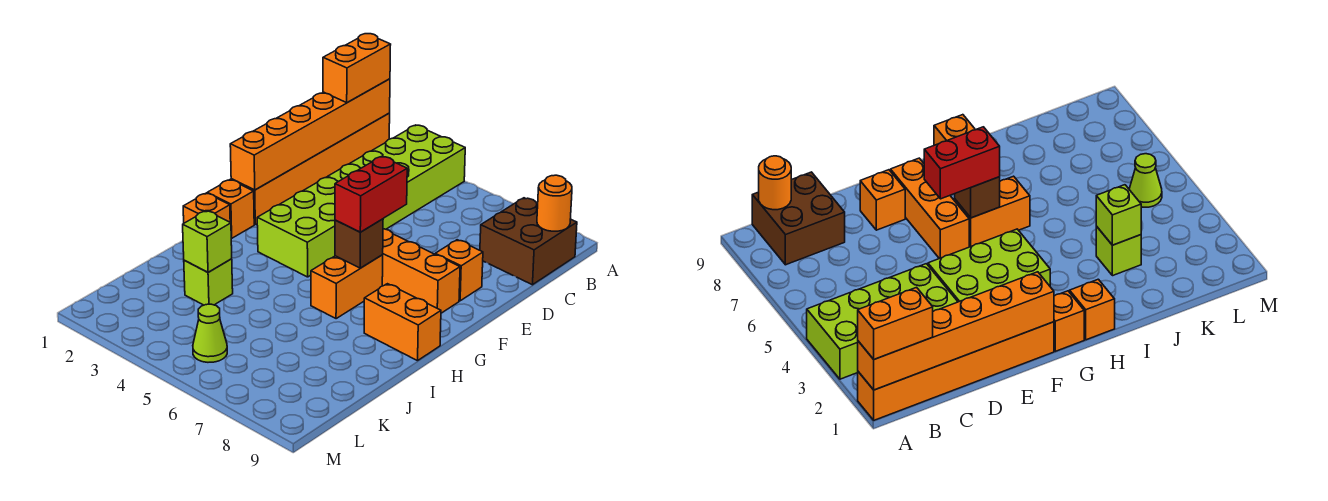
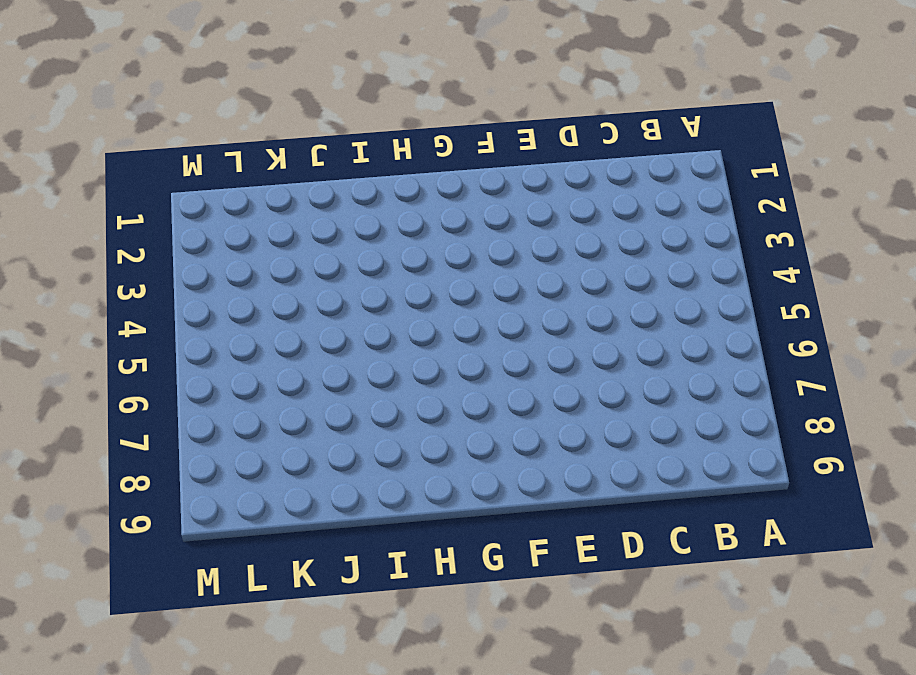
none -> orange 1x6 brick [231,113,390,224]
none -> lime 2x4 brick [328,125,465,229]
none -> brown 2x2 brick [480,198,577,285]

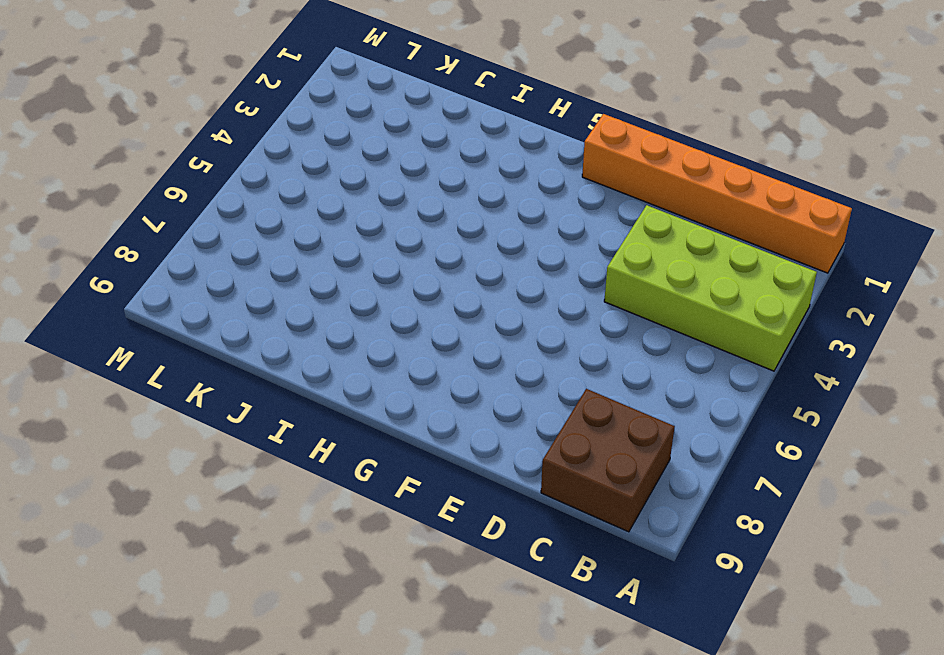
none -> lime 2x3 brick [257,177,338,277]
none -> orange 1x1 brick [435,240,483,301]
none -> orange 1x3 brick [382,229,460,313]

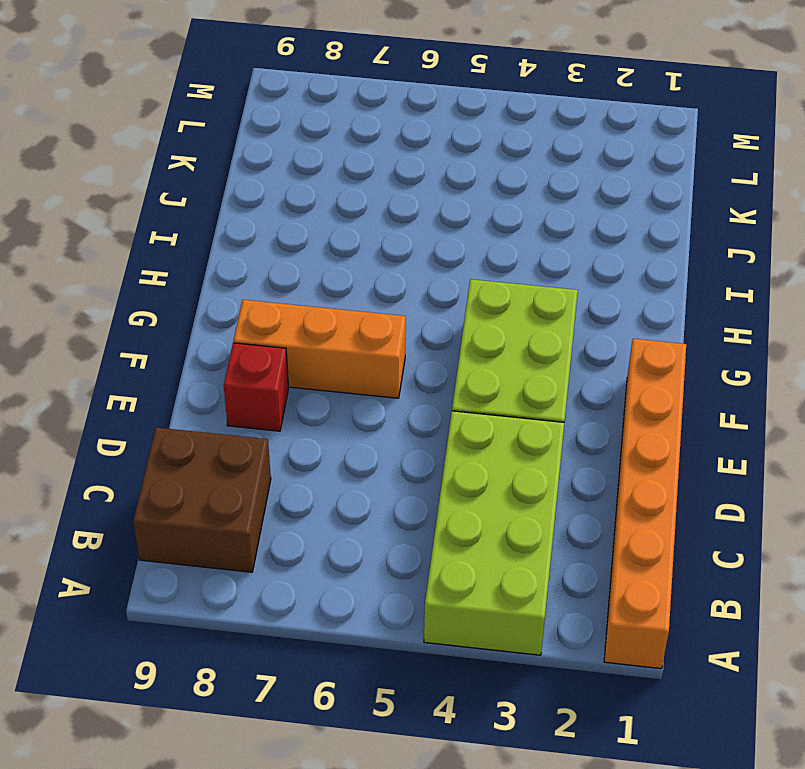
red 1x1 brick [224,343,288,431] -> orange 1x1 brick [435,240,483,301]
none -> orange 1x1 brick [207,180,254,238]
none -> orange 1x2 brick [311,255,383,319]
none -> orange 1x1 brick [183,193,230,223]

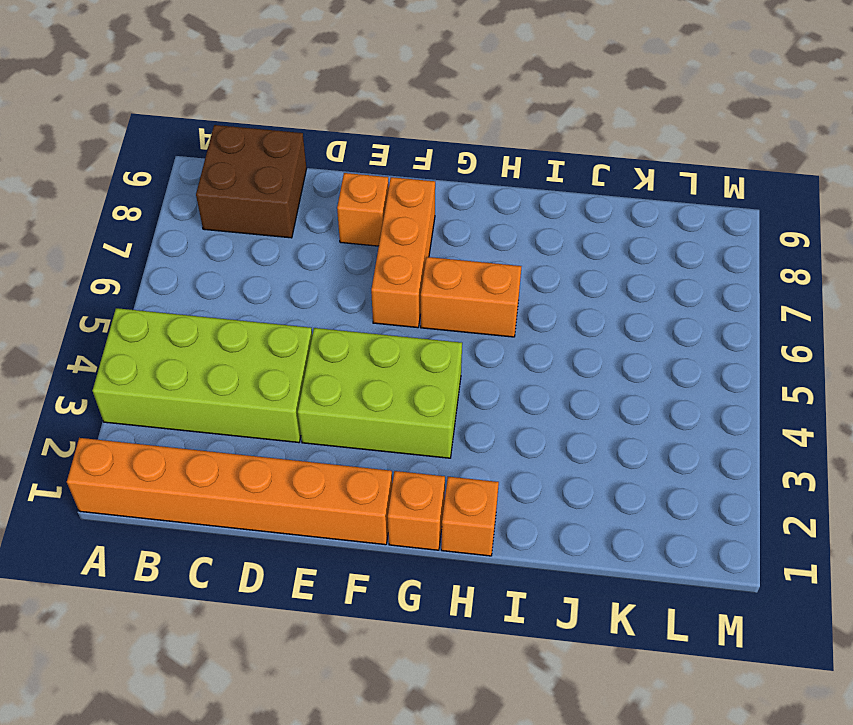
none -> orange 1x2 brick [364,284,441,361]
none -> lime 1x1 brick [184,259,233,305]
none -> lime 1x1 cone [193,304,227,362]

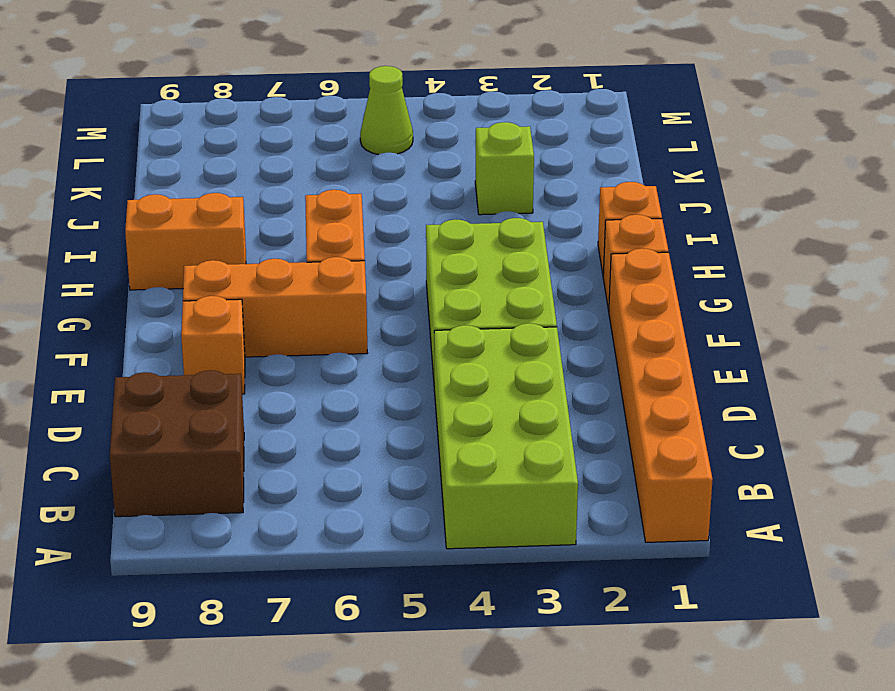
none -> orange 1x6 brick [230,79,390,190]
none -> orange 1x1 round brick [537,175,572,231]
none -> brown 1x1 brick [335,219,383,268]

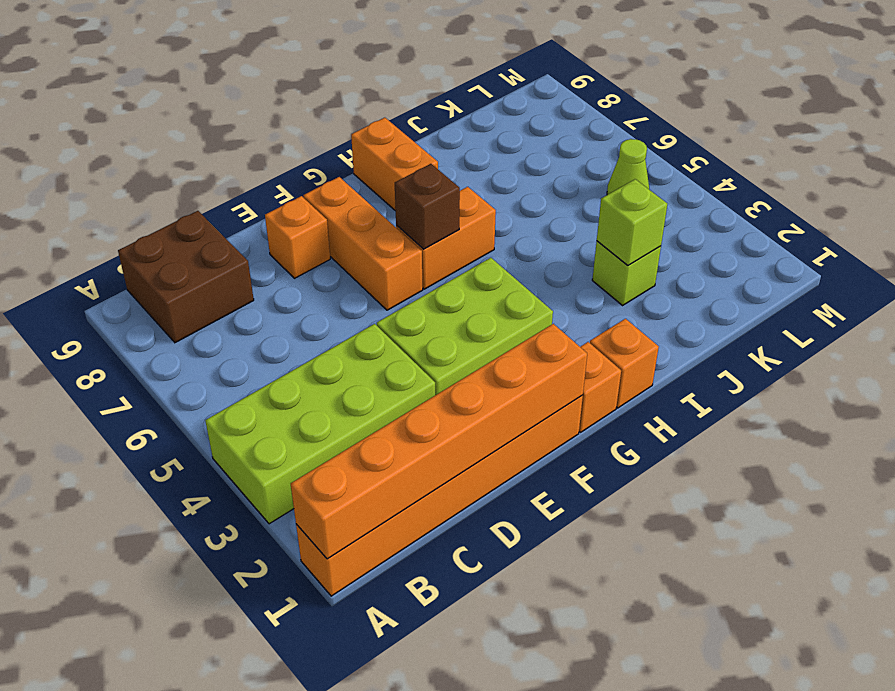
none -> orange 1x1 round brick [537,175,572,231]
none -> orange 1x2 brick [323,34,391,103]
none -> red 1x2 brick [335,156,407,232]

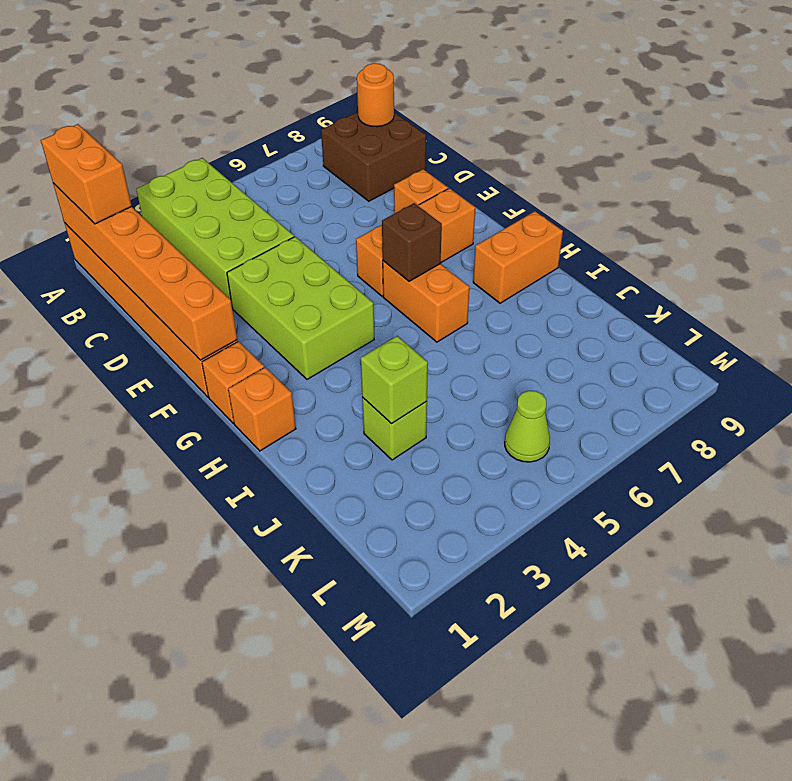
none -> red 1x2 brick [335,156,407,232]

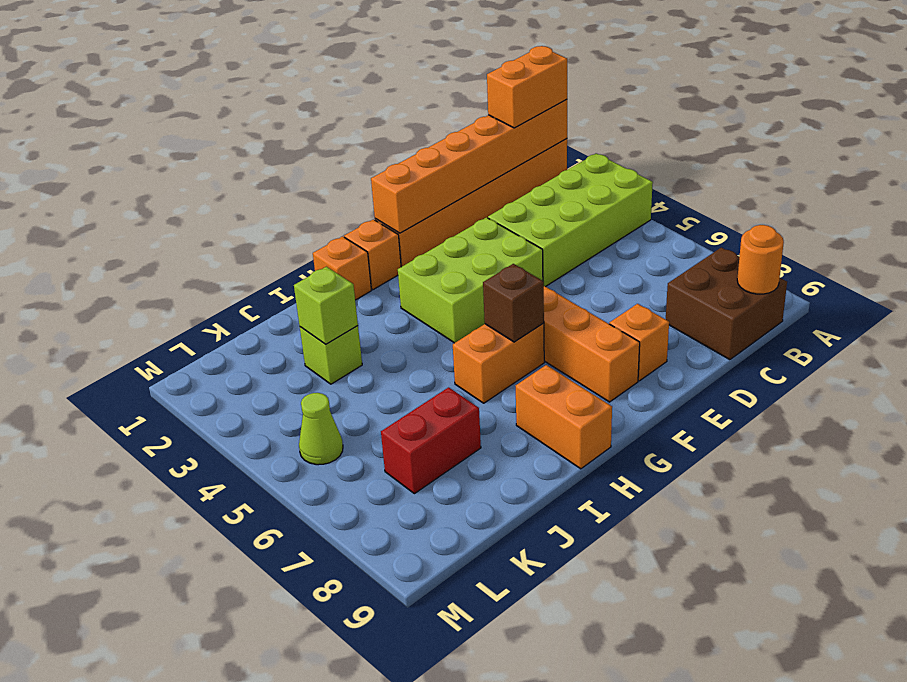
red 1x2 brick [381,387,481,494] -> red 1x2 brick moved to [335,156,407,232]

